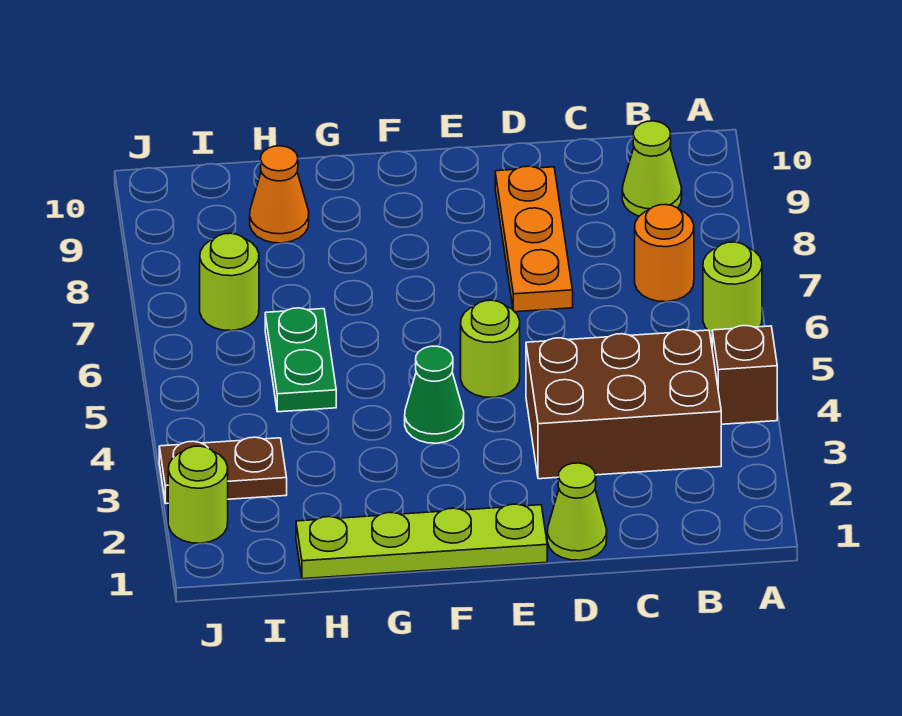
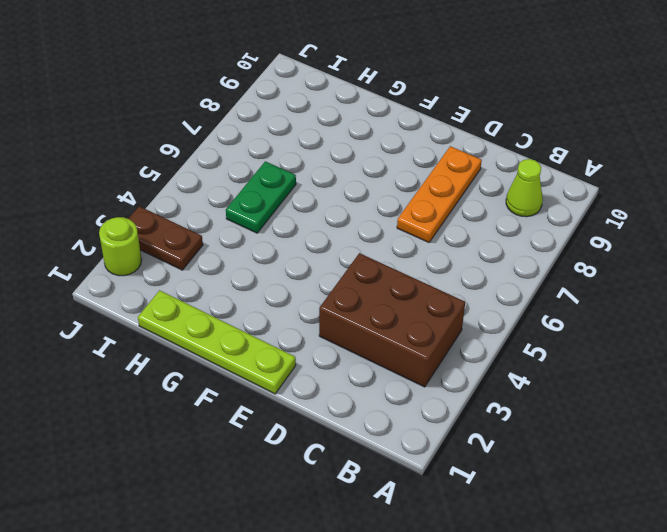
none -> brown 1x1 brick [712,326,777,424]
none -> lime 1x1 round brick [703,242,762,333]
none -> orange 1x1 round brick [635,204,694,302]

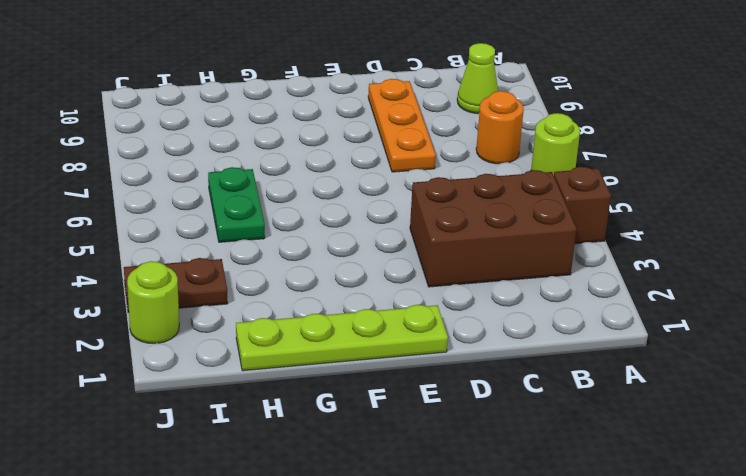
none -> lime 1x1 cone [547,463,607,560]
none -> lime 1x1 round brick [461,300,520,397]
none -> green 1x1 cone [405,346,464,443]

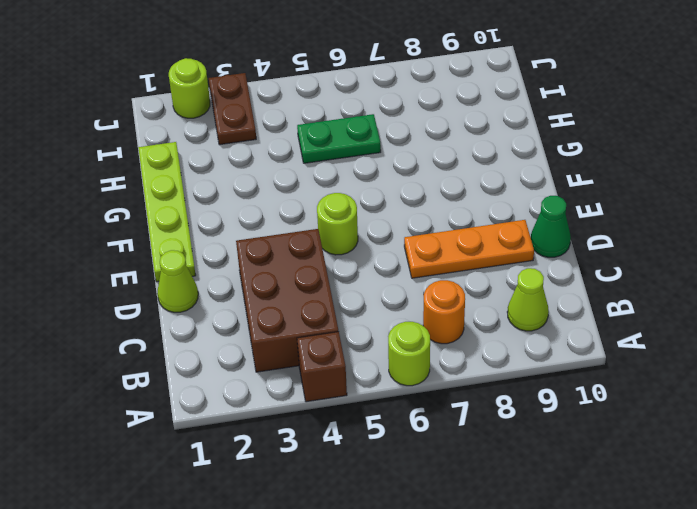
green 1x1 cone [531,196,571,257] -> green 1x1 cone moved to [405,346,464,443]
none -> orange 1x1 cone [250,146,309,243]
none -> lime 1x1 round brick [200,233,259,331]

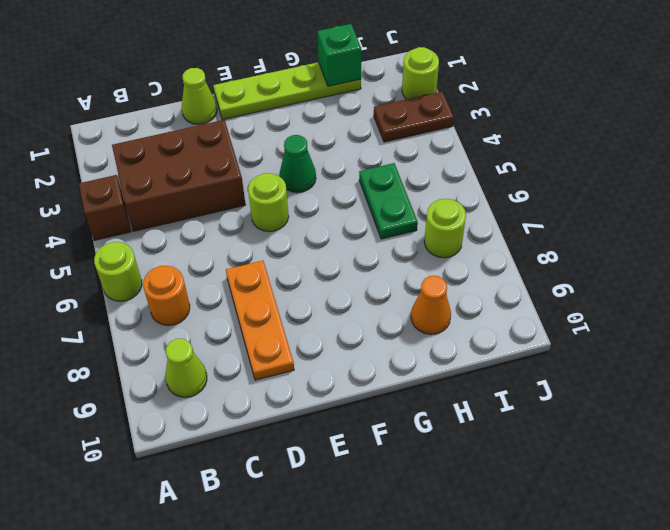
green 1x1 brick [318,24,361,86] -> none

